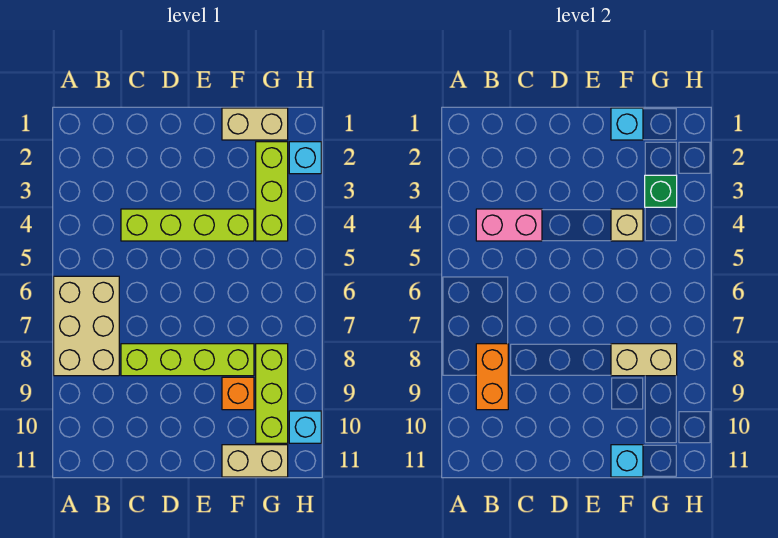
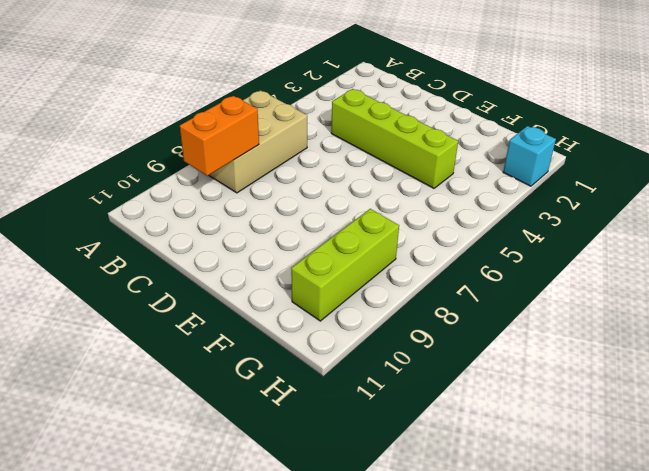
none -> lime 1x4 brick [121,344,254,376]
none -> tan 1x2 brick [222,108,288,140]
none -> orange 1x1 brick [222,377,254,410]

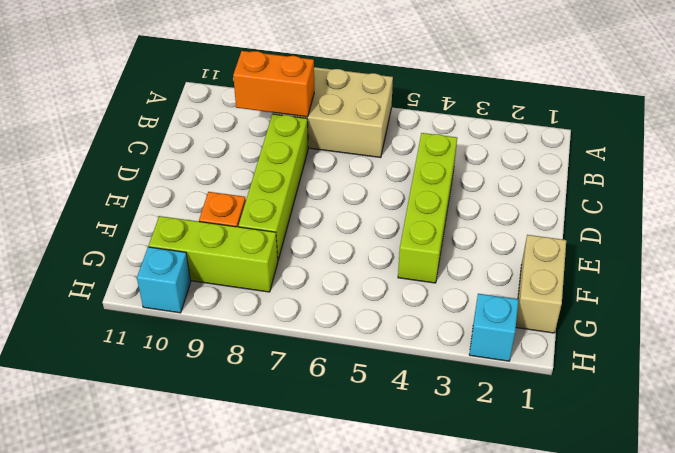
none -> tan 1x2 brick [222,445,288,477]
none -> lime 1x3 brick [256,142,288,241]
none -> pink 1x2 brick [476,209,542,241]

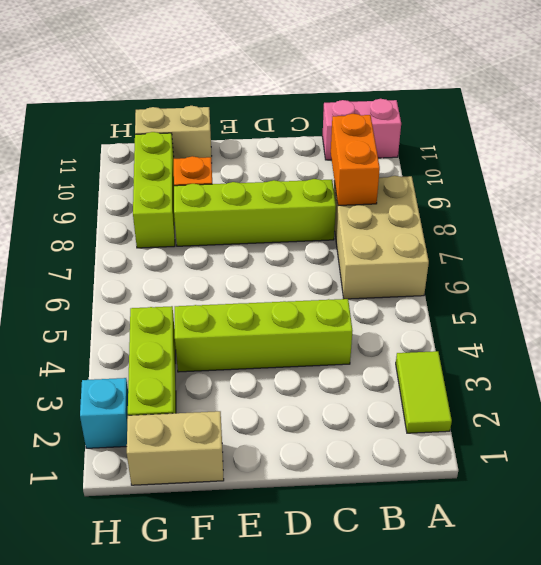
lime 1x2 tile [396,351,452,433] -> none
pink 1x2 brick [322,99,401,160] -> pink 1x2 brick moved to [476,209,542,241]
none -> cyan 1x1 brick [289,411,321,443]
none -> cyan 1x1 brick [611,108,643,140]
none -> tan 1x1 brick [611,209,643,241]

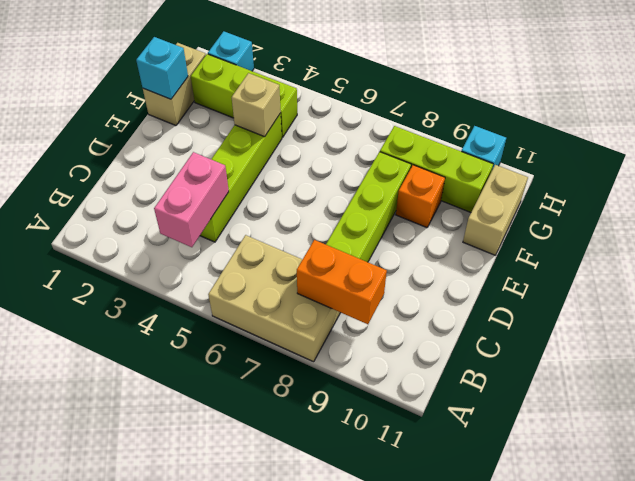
none -> tan 1x2 brick [611,344,677,376]
none -> cyan 1x1 brick [611,445,643,477]
none -> green 1x1 brick [645,175,677,207]

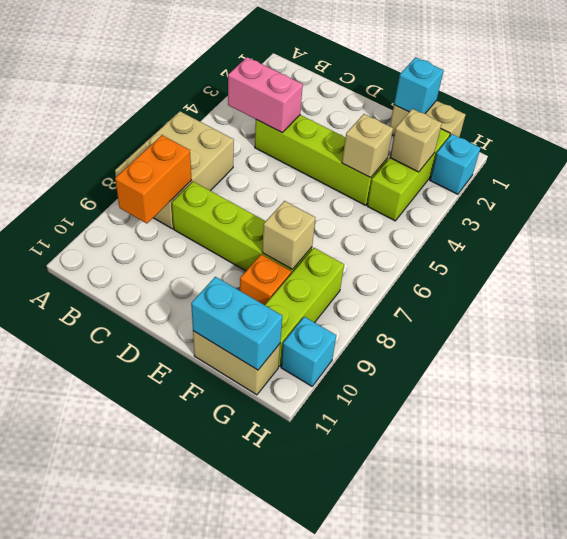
tan 1x1 brick [262,201,315,269] -> tan 1x2 brick [611,344,677,376]
cyan 1x2 brick [191,277,282,370] -> cyan 1x1 brick [611,445,643,477]
tan 1x1 brick [390,109,442,172] -> green 1x1 brick [645,175,677,207]

